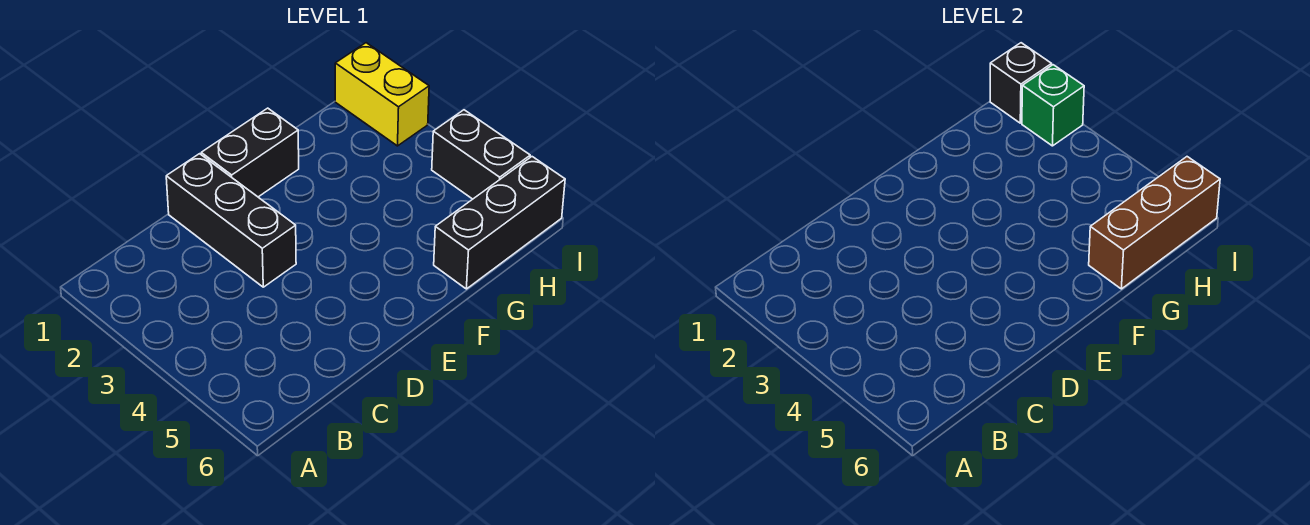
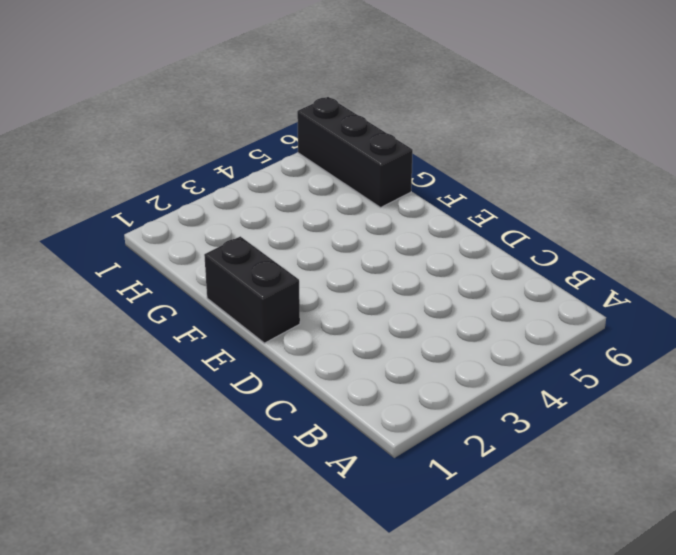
none -> black 1x3 brick [166,154,296,287]
none -> yellow 1x2 brick [335,43,429,146]

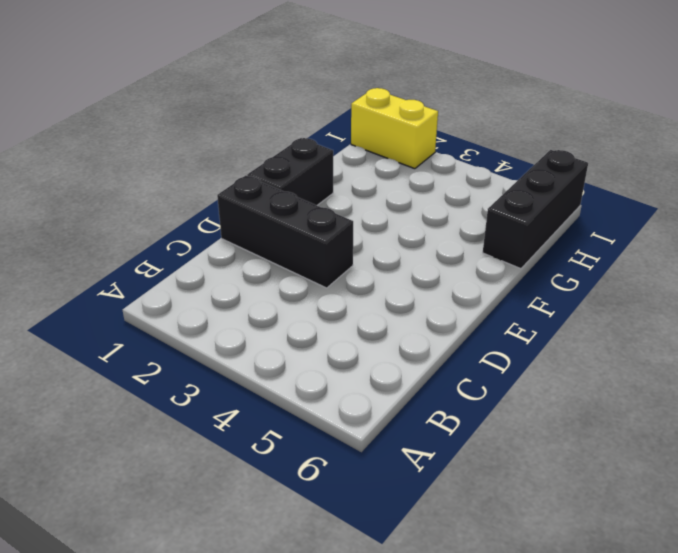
none -> black 1x2 brick [432,110,530,199]
none -> brown 1x3 brick [1089,157,1220,289]

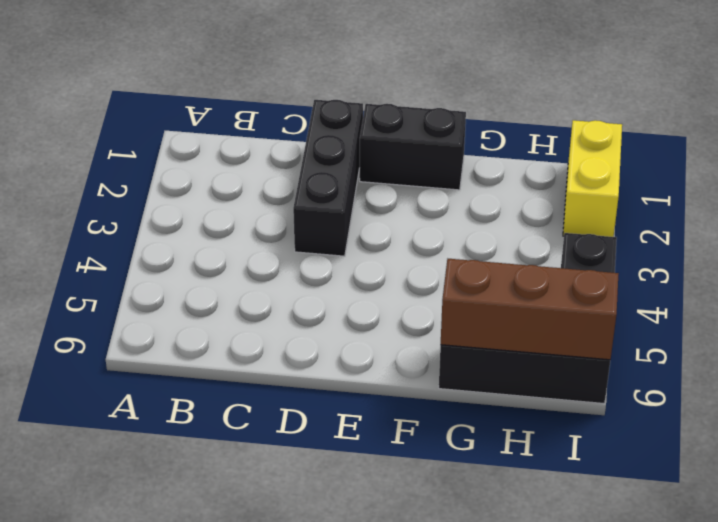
none -> black 1x1 brick [990,43,1052,123]
none -> green 1x1 brick [1022,65,1084,146]

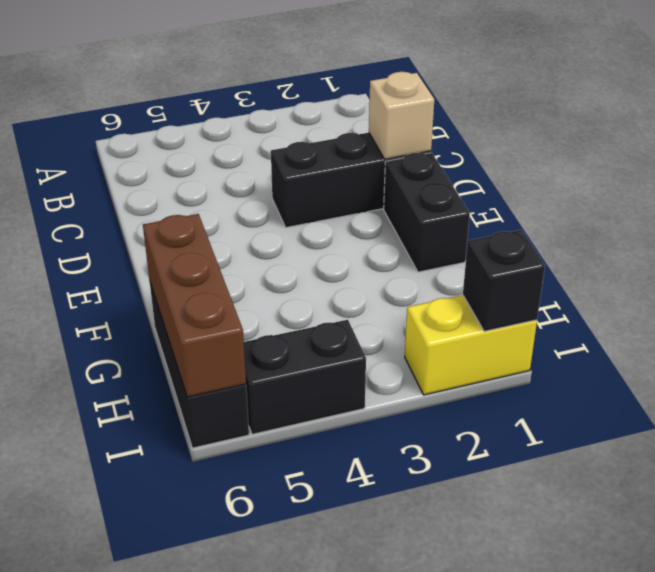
tan 1x1 brick [369,72,434,159] -> none
none -> green 1x1 brick [1022,65,1084,146]

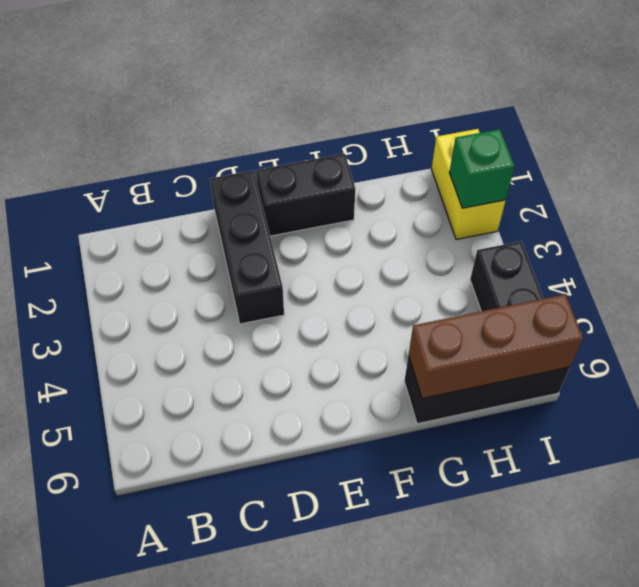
none -> black 1x1 brick [990,43,1052,123]

